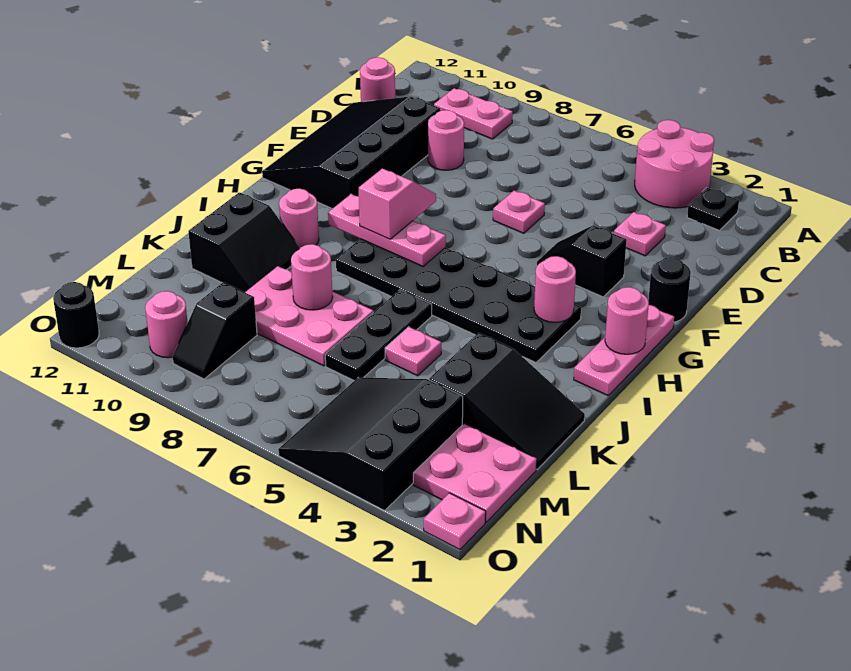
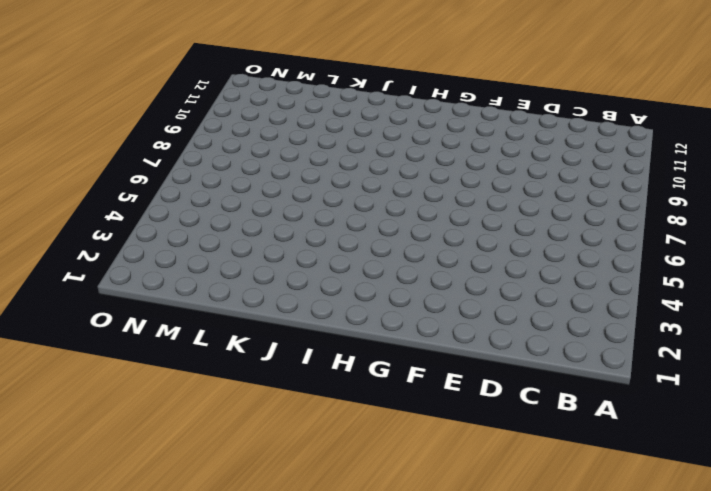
none -> pink 2x2 round brick [635,120,714,208]
none -> black 1x1 plate [687,188,739,230]
none -> pink 1x2 plate [434,88,513,139]

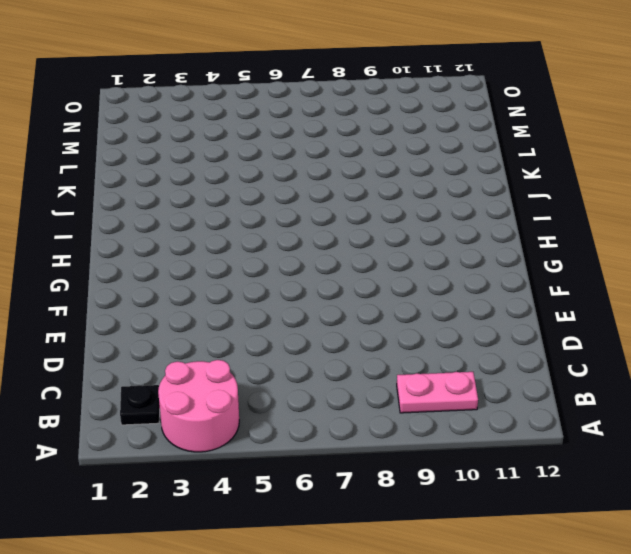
none -> pink 1x1 round brick [360,57,395,102]
none -> pink 1x1 plate [614,212,666,256]
none -> pink 1x1 round brick [428,110,464,170]

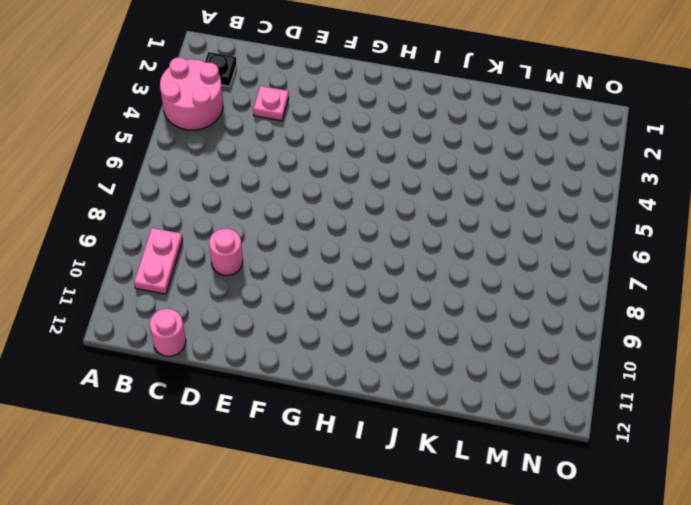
none -> black 3x4 slope [262,97,440,209]
none -> pink 1x1 plate [493,191,545,233]
none -> black 1x1 round brick [648,257,691,322]

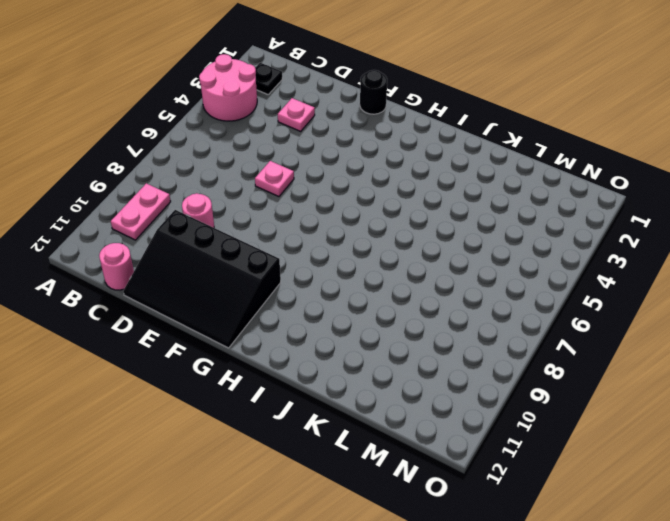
none -> black 1x2 slope [537,225,627,297]
none -> pink 1x3 plate [574,305,674,395]
none -> black 2x6 plate [336,239,581,362]

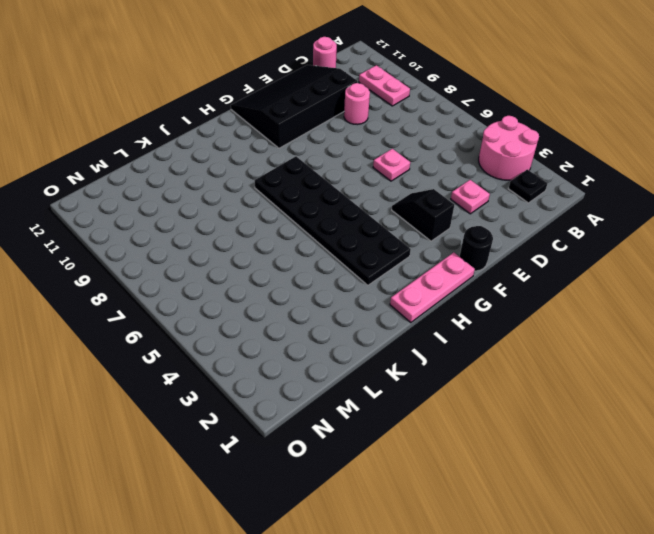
none -> pink 1x1 round brick [279,189,319,248]
none -> black 1x3 plate [325,290,432,381]
none -> black 2x2 slope [188,192,300,292]

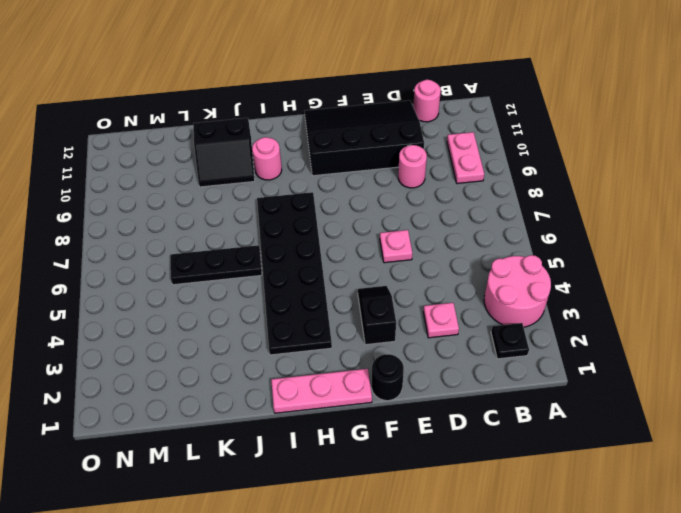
none -> black 2x3 slope [429,333,585,469]
none -> pink 1x1 plate [385,327,441,376]
none -> pink 2x3 plate [245,266,374,366]

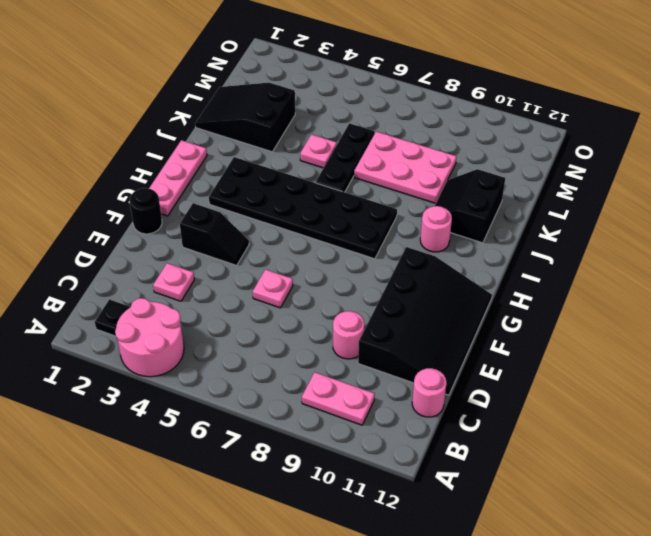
none -> pink 2x2 plate [413,423,537,522]
none -> black 3x3 slope [278,377,463,511]
none -> black 1x2 slope [173,282,257,379]

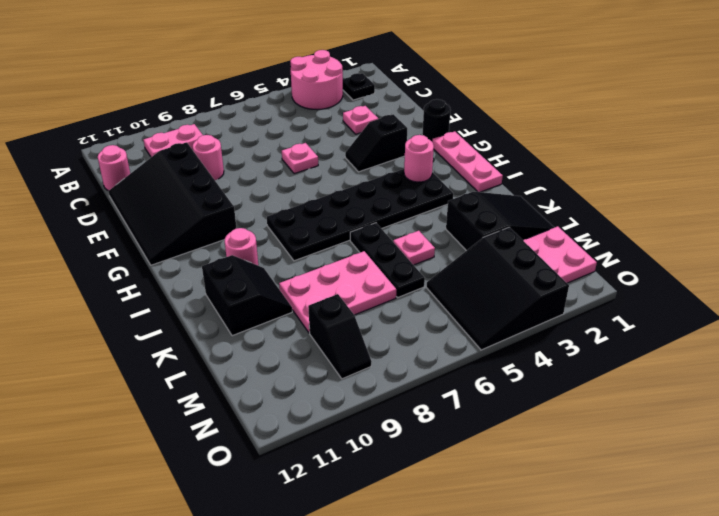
none -> pink 1x1 round brick [145,291,188,358]
none -> pink 1x1 plate [424,493,486,550]
none -> black 1x1 round brick [53,282,99,348]

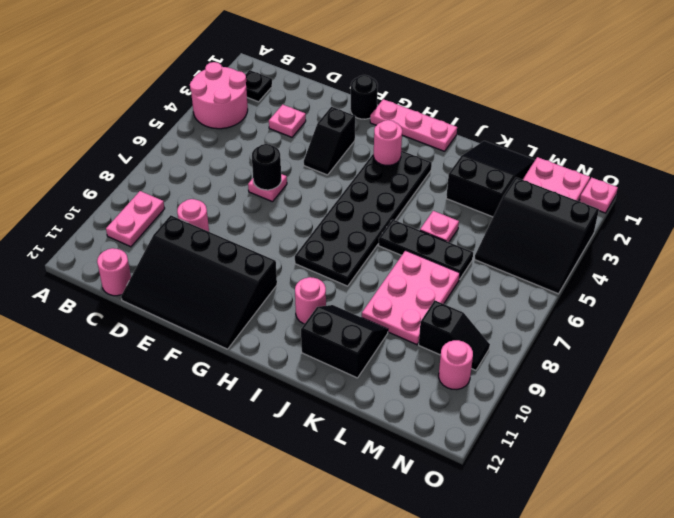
black 1x1 round brick [252,144,281,190] -> black 1x1 round brick moved to [53,282,99,348]
none -> pink 1x1 round brick [605,287,649,354]
none -> pink 1x3 plate [328,194,446,266]
none -> pink 1x1 round brick [291,244,333,310]

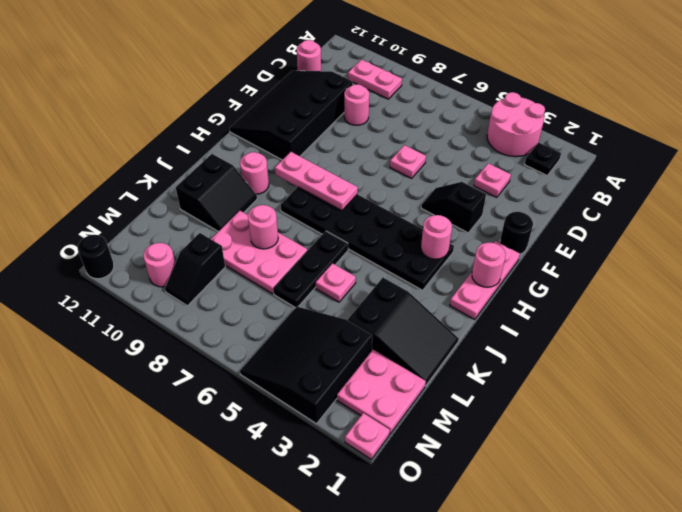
none -> pink 1x2 slope [359,169,436,239]

